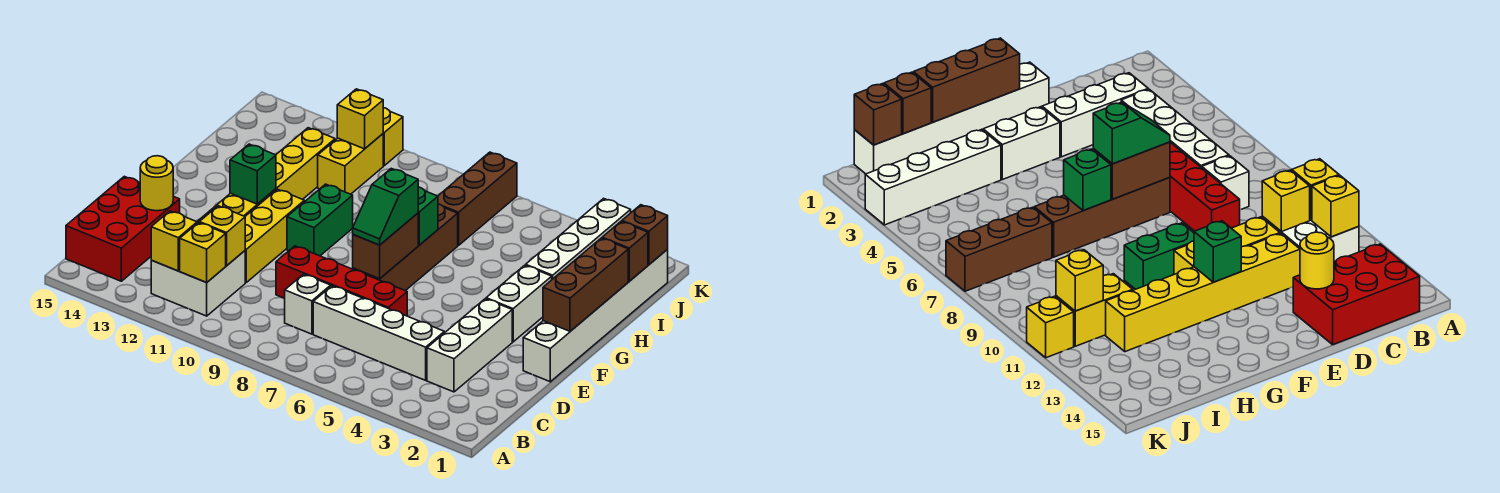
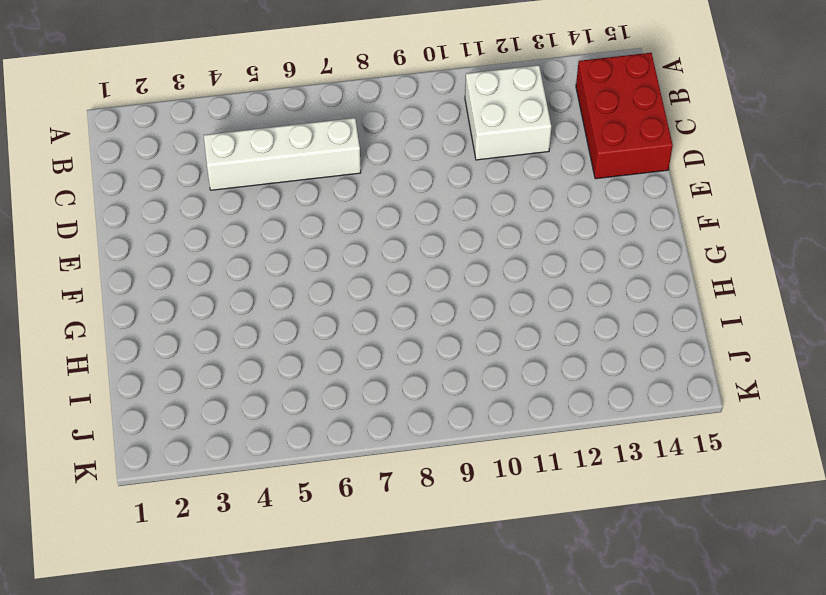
none -> white 1x3 brick [427,299,512,392]
none -> white 1x1 brick [285,274,331,334]
none -> red 1x4 brick [276,246,407,316]

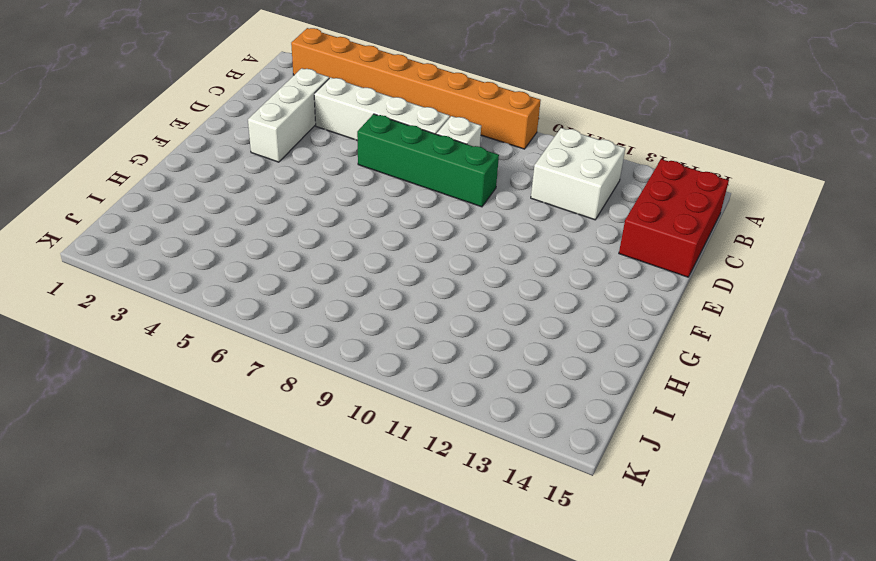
orange 1x8 brick [291,28,541,149] -> none
green 1x4 brick [357,114,499,207] -> red 1x4 brick [276,246,407,316]
none -> yellow 1x3 brick [245,189,304,283]
none -> yellow 1x6 brick [197,128,335,223]
none -> white 1x6 brick [523,249,668,382]

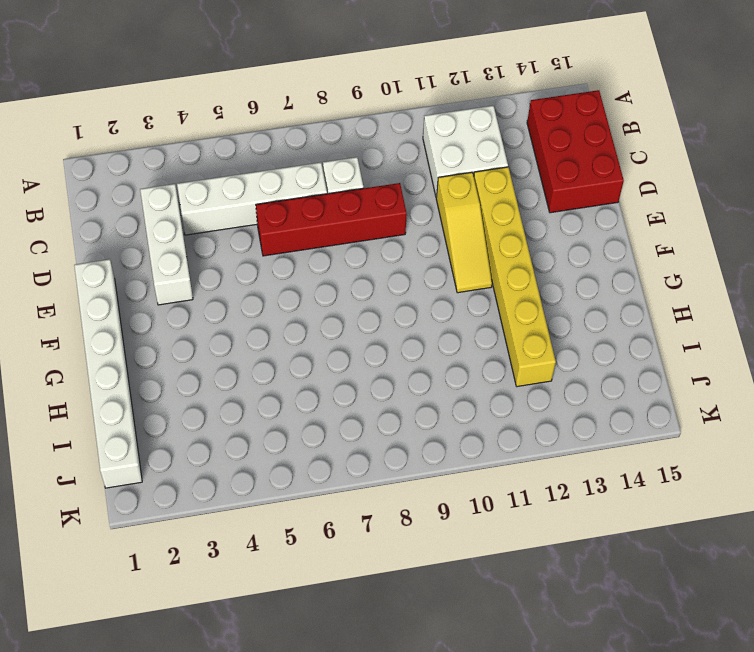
yellow 1x3 slope [436,172,492,293] -> yellow 1x3 brick [245,189,304,283]
none -> brown 1x4 brick [353,204,458,291]
none -> white 1x2 brick [486,265,552,342]
none -> green 1x2 brick [287,184,353,256]

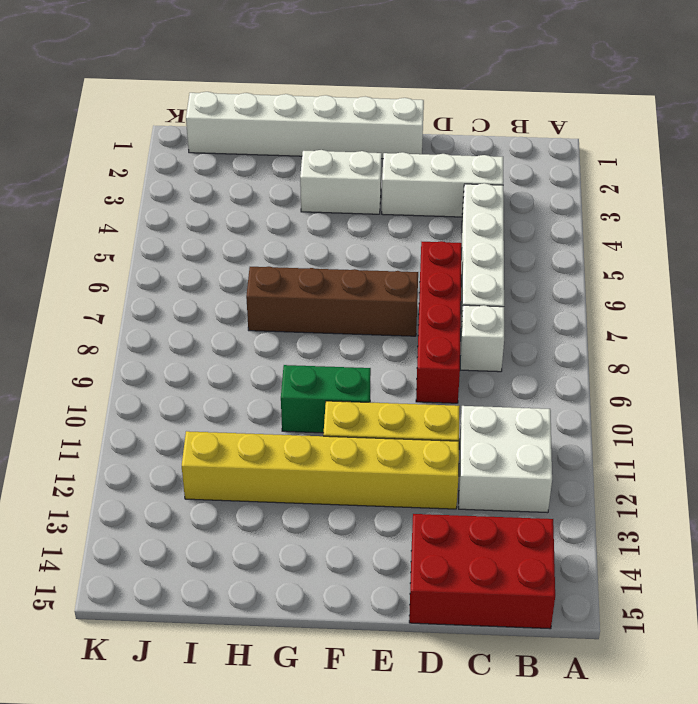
none -> white 1x4 brick [526,198,631,279]
none -> brown 1x3 brick [438,152,517,245]
none -> yellow 1x2 brick [318,134,383,194]

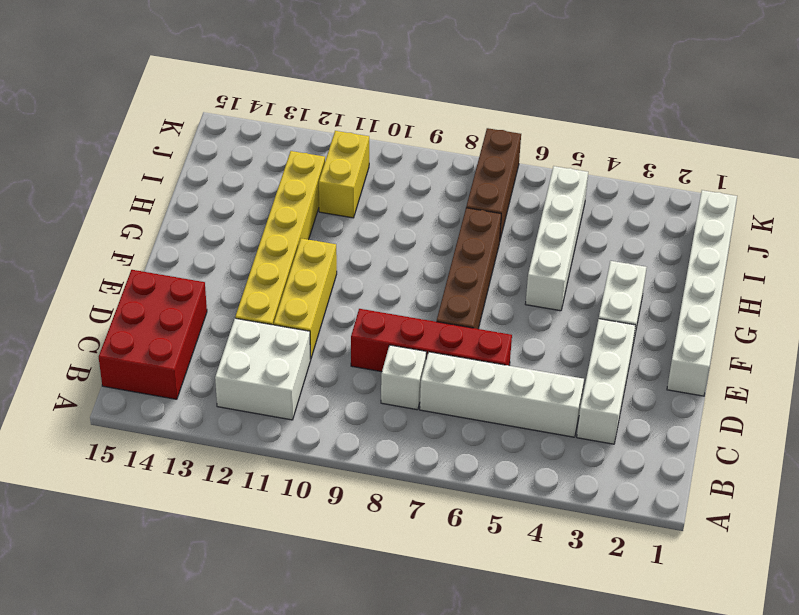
white 1x4 brick [526,166,588,311] -> white 1x4 brick moved to [526,198,631,279]
none -> green 1x2 brick [287,184,353,256]
none -> yellow 1x1 brick [383,108,403,166]
none -> yellow 1x1 brick [180,223,226,282]

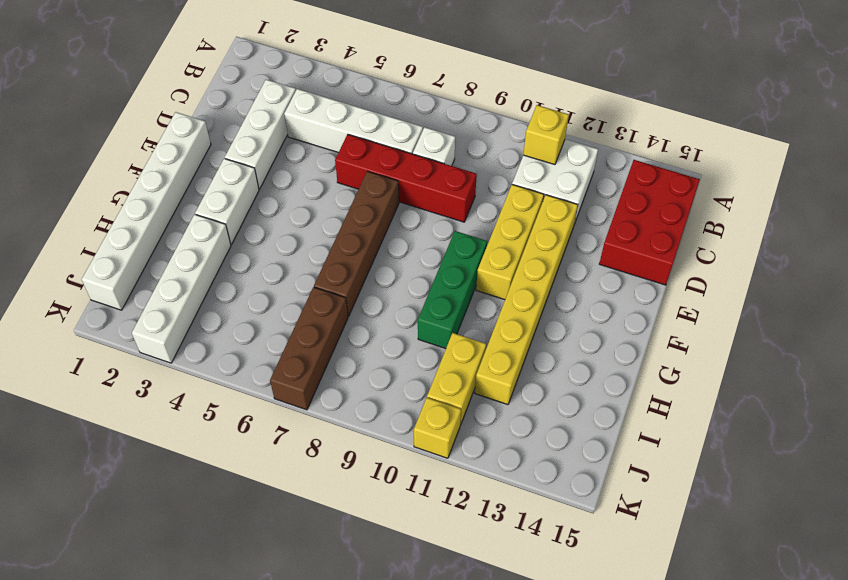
green 1x3 brick [418,231,487,349] -> green 1x2 brick [287,184,353,256]
none -> yellow 1x1 brick [151,211,197,271]
none -> yellow 1x1 brick [199,206,245,266]
none -> yellow 1x1 round brick [140,156,173,211]

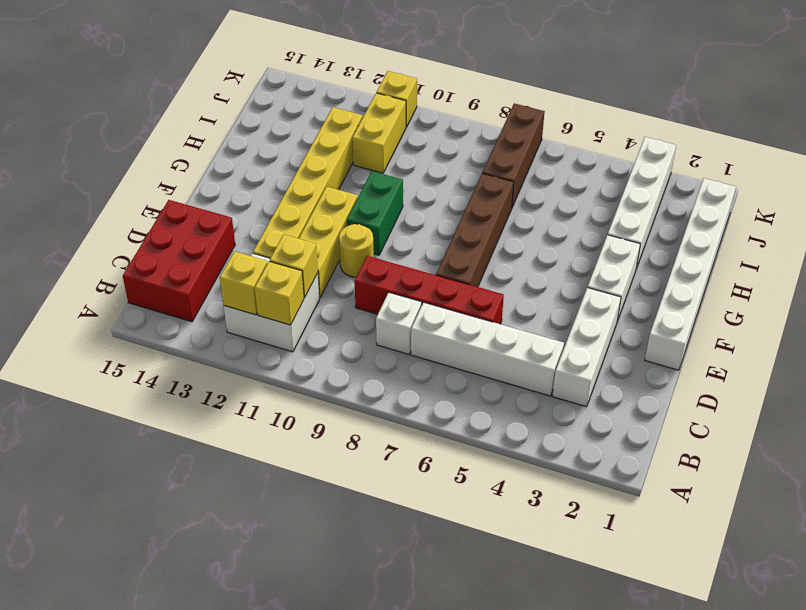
yellow 1x1 round brick [339,224,374,277] -> yellow 1x1 round brick moved to [140,156,173,211]
none -> brown 1x2 brick [353,213,418,279]
none -> brown 1x3 brick [543,238,628,331]
none -> green 1x1 brick [230,144,276,204]

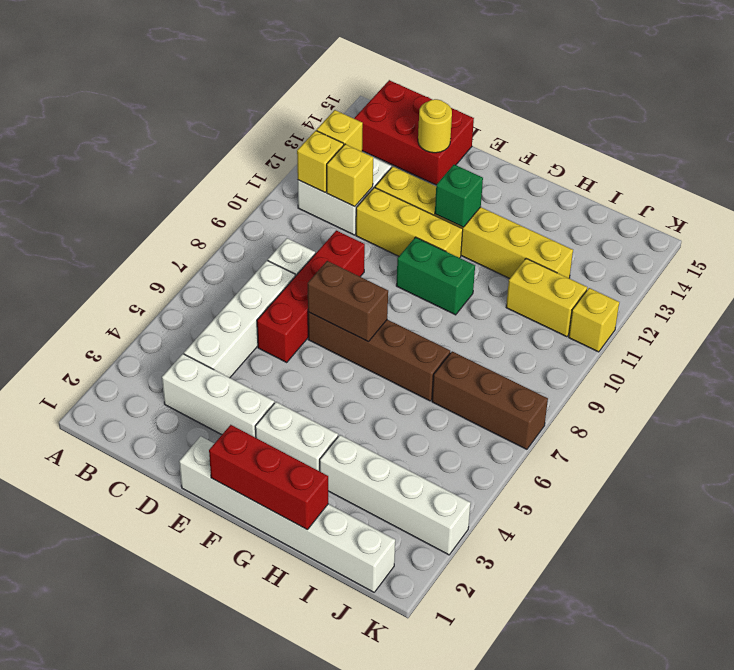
red 1x3 brick [209,425,328,530] -> brown 1x3 brick [543,238,628,331]
none -> green 1x1 brick [418,187,438,245]
none -> brown 1x1 brick [602,221,648,281]
none -> brown 1x1 brick [622,205,668,265]

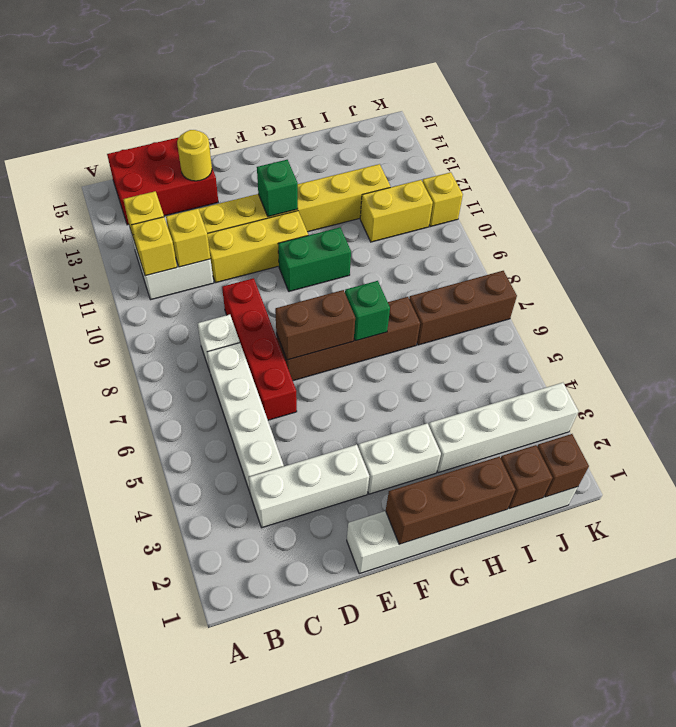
none -> yellow 1x1 brick [337,89,383,149]
none -> green 1x2 slope [353,168,418,245]

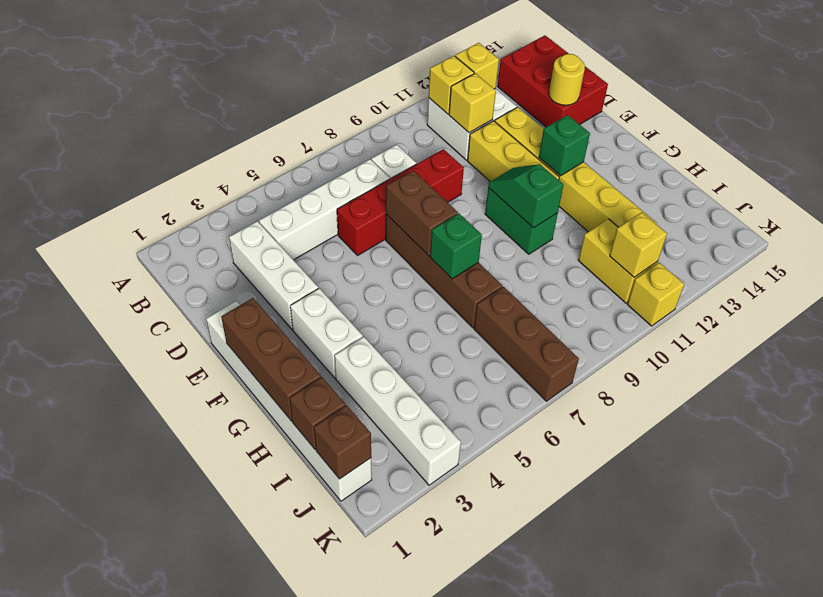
green 1x2 slope [488,164,563,228] -> green 1x2 slope moved to [353,168,418,245]

